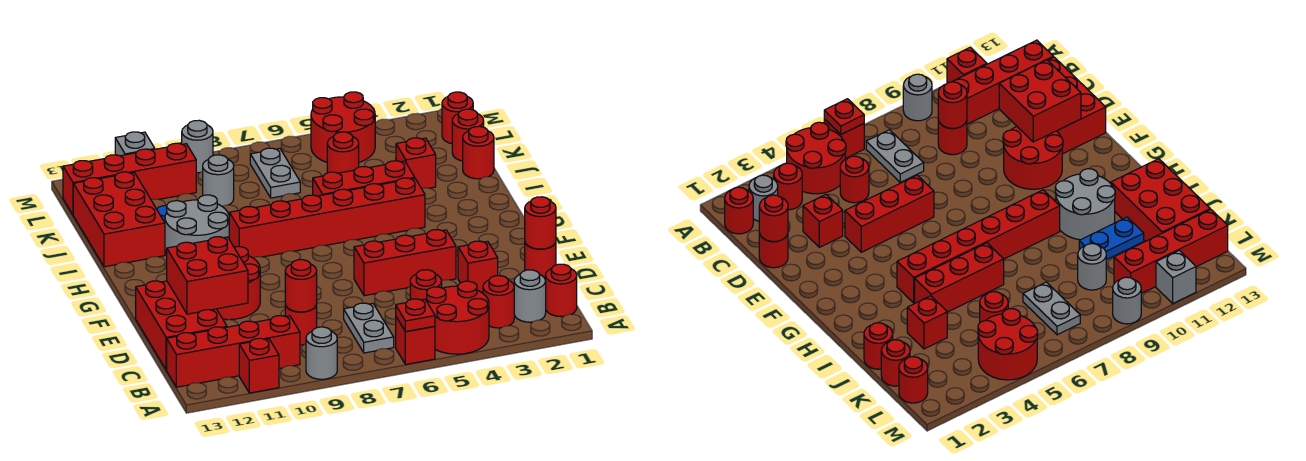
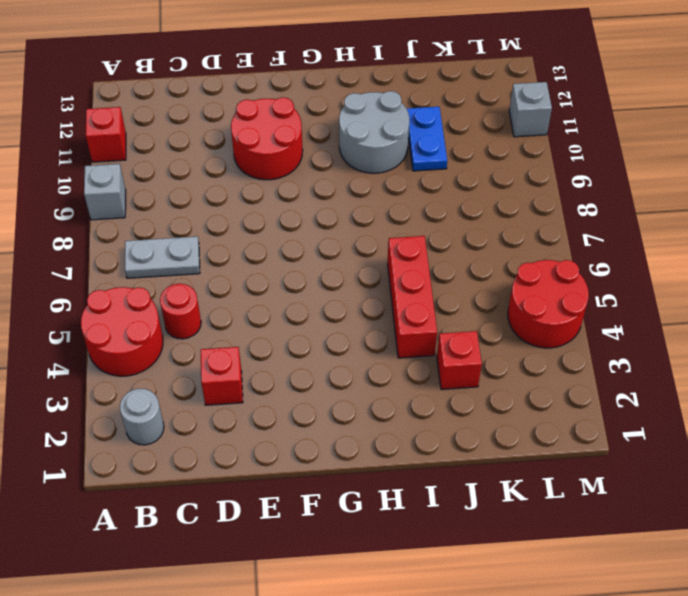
grey 1x1 brick [84,164,126,220] -> grey 1x1 round brick [306,327,337,379]
none -> red 1x1 brick [395,317,435,364]
none -> red 1x1 round brick [545,264,577,317]
none -> red 1x1 round brick [483,276,514,328]
none -> red 1x4 brick [167,316,300,387]

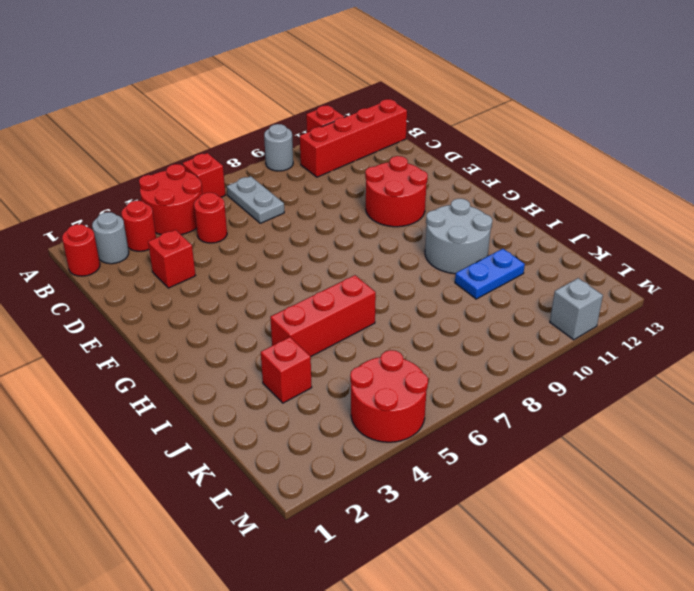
none -> red 1x1 round brick [285,304,317,345]
none -> red 2x3 brick [135,281,227,370]
none -> red 1x1 round brick [525,243,556,278]
none -> red 1x3 brick [354,230,456,296]

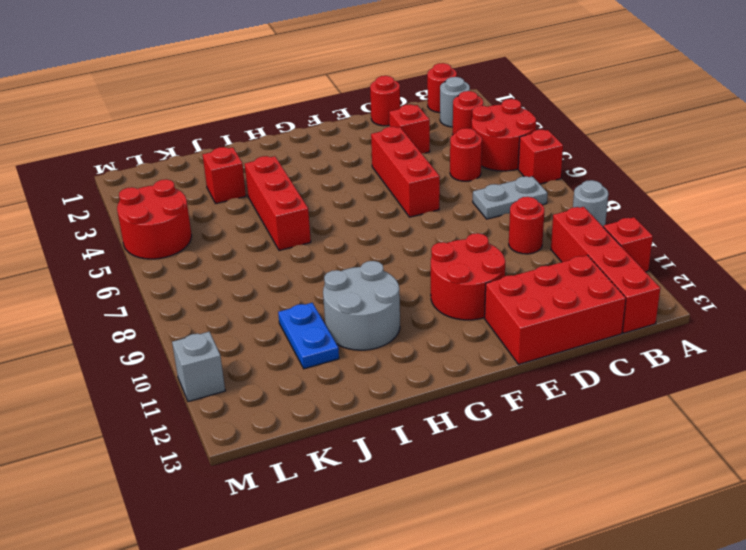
none -> red 1x6 brick [229,178,425,258]
none -> red 2x3 brick [73,172,165,267]
none -> red 1x1 round brick [463,126,494,179]
none -> red 1x1 round brick [452,109,484,161]

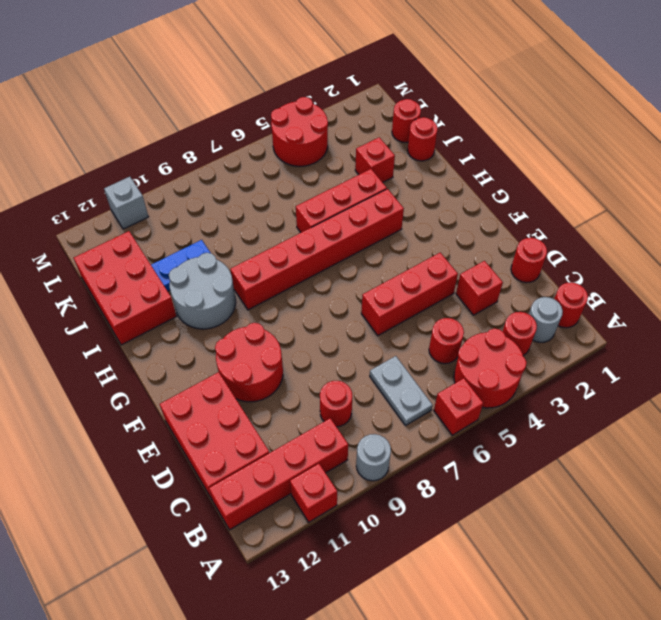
none -> red 1x1 round brick [327,132,359,173]
none -> grey 1x2 plate [250,148,300,198]
none -> grey 1x1 round brick [203,155,234,206]
none -> red 1x1 round brick [442,92,473,144]

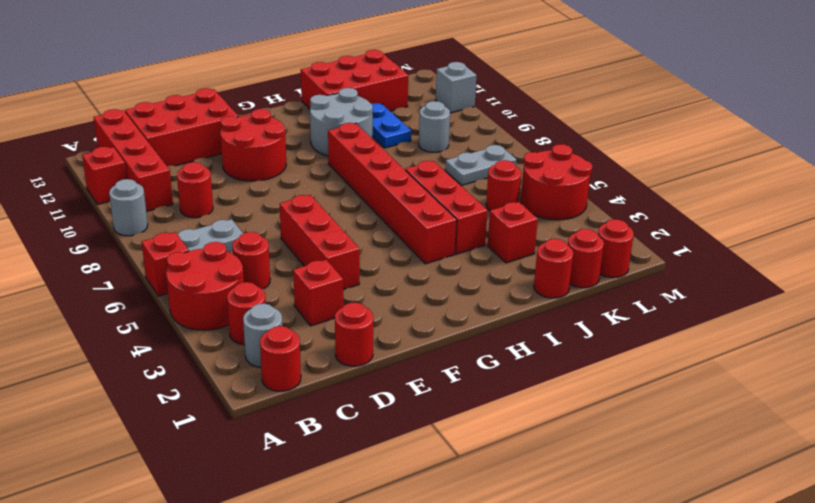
none -> red 1x4 brick [63,143,196,214]
none -> grey 1x1 round brick [182,120,213,173]
none -> red 1x1 plate [396,299,435,332]
none -> red 1x1 round brick [285,260,317,312]

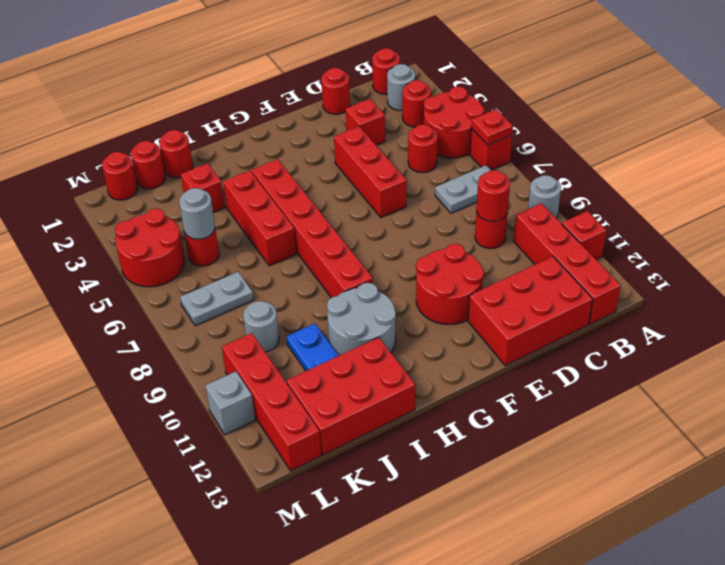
grey 1x1 round brick [179,188,215,239] -> grey 1x1 round brick moved to [182,120,213,173]
none -> red 1x1 round brick [525,197,556,249]
none -> red 2x2 brick [167,237,248,314]

